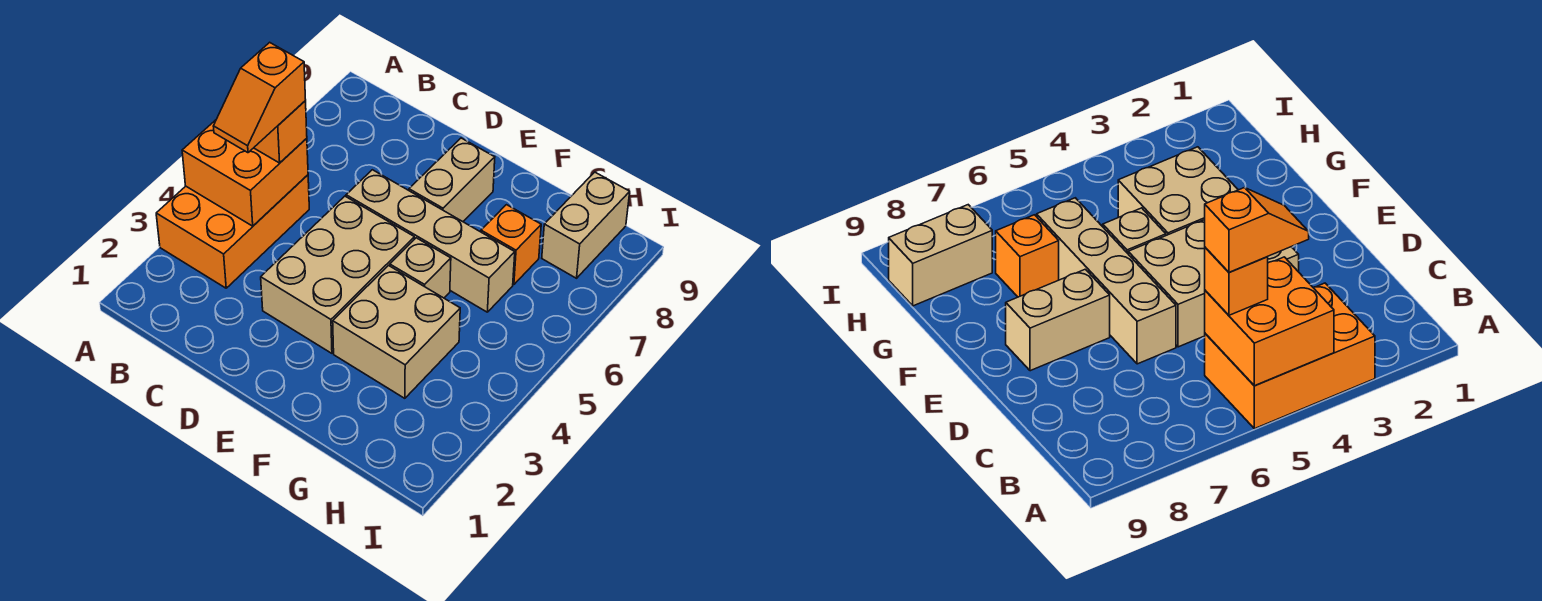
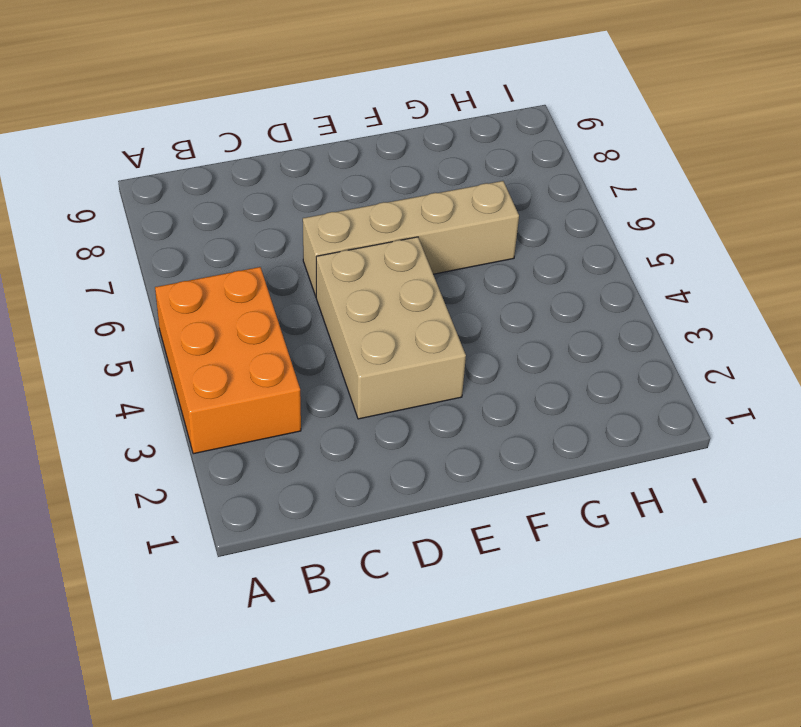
none -> tan 1x2 brick [409,138,495,222]
none -> tan 2x2 brick [333,266,460,398]

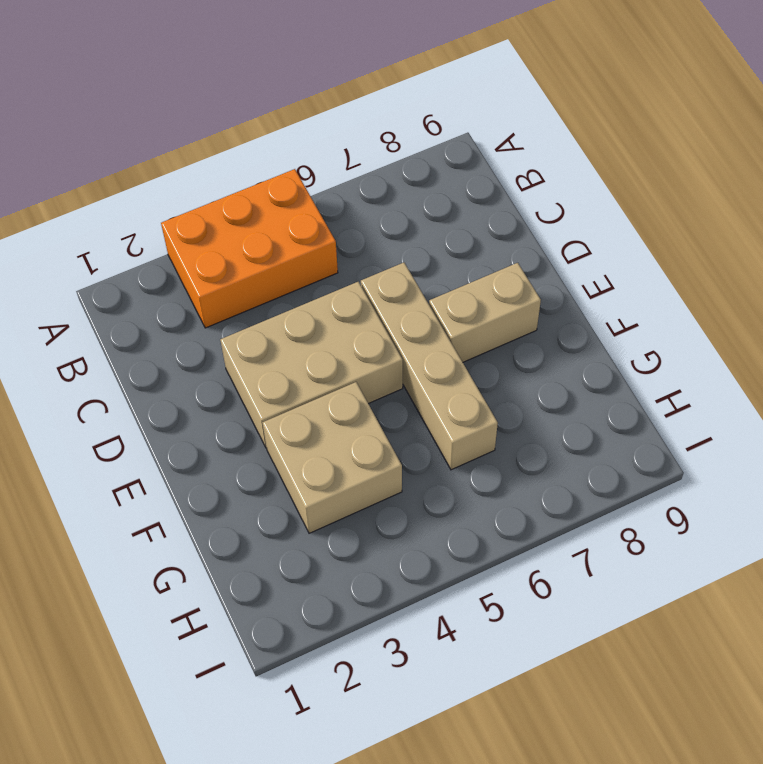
none -> tan 1x1 brick [390,238,451,298]
none -> orange 1x1 brick [481,205,541,285]

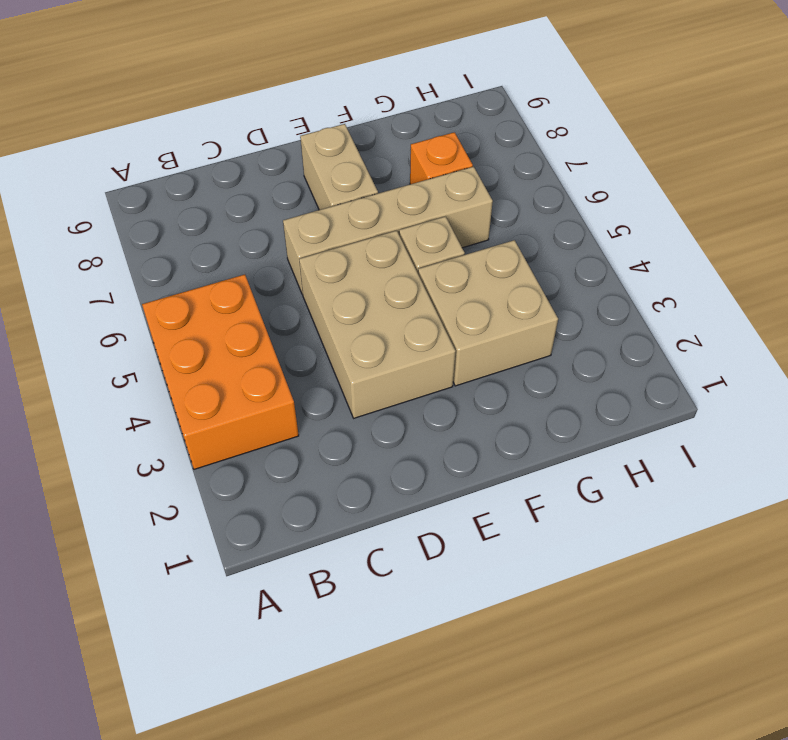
none -> tan 1x2 brick [542,172,630,278]
none -> orange 2x2 brick [182,120,308,226]

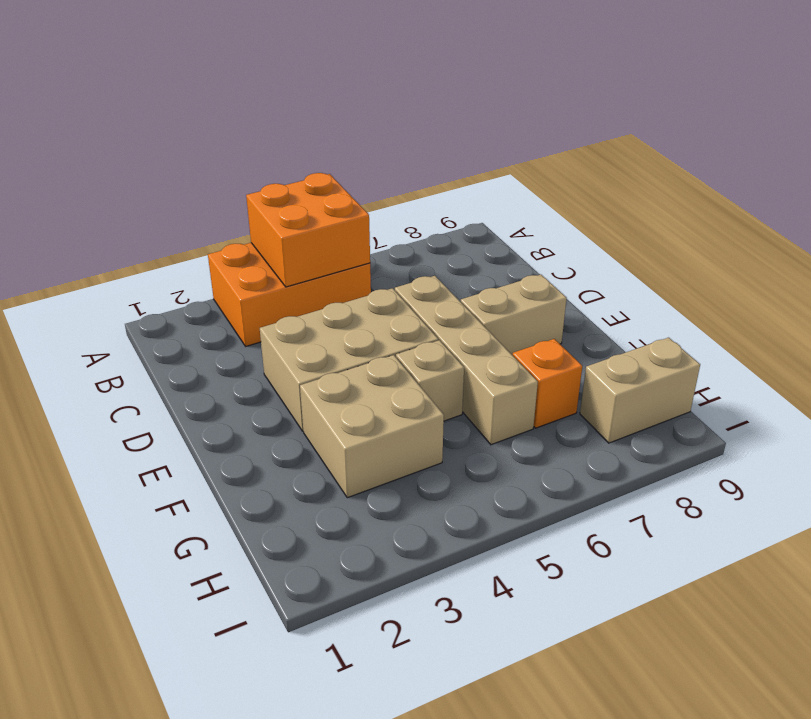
none -> orange 1x1 brick [254,101,307,163]
none -> orange 1x2 slope [213,42,306,153]

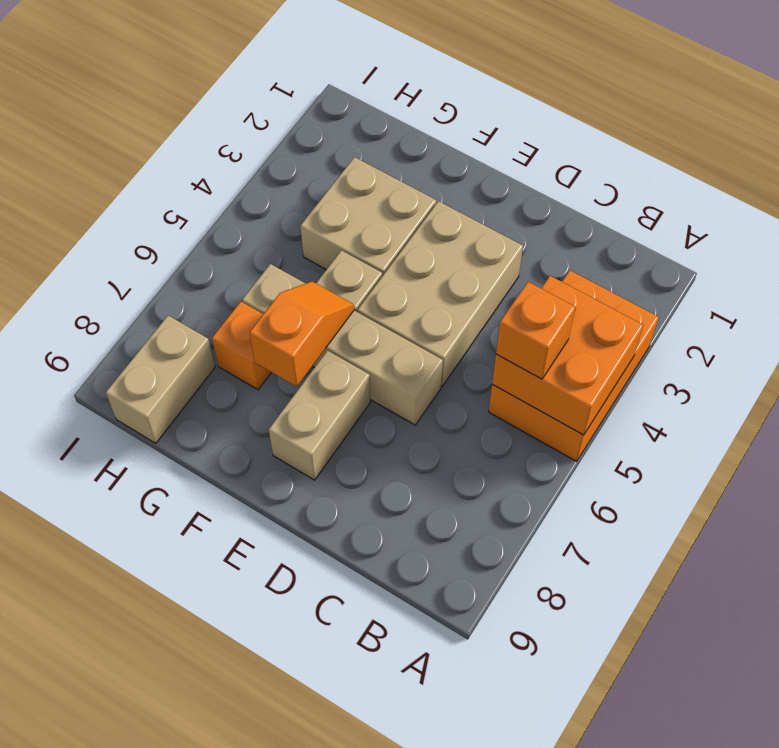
orange 1x2 slope [250,281,354,387] -> orange 1x2 slope moved to [213,42,306,153]

